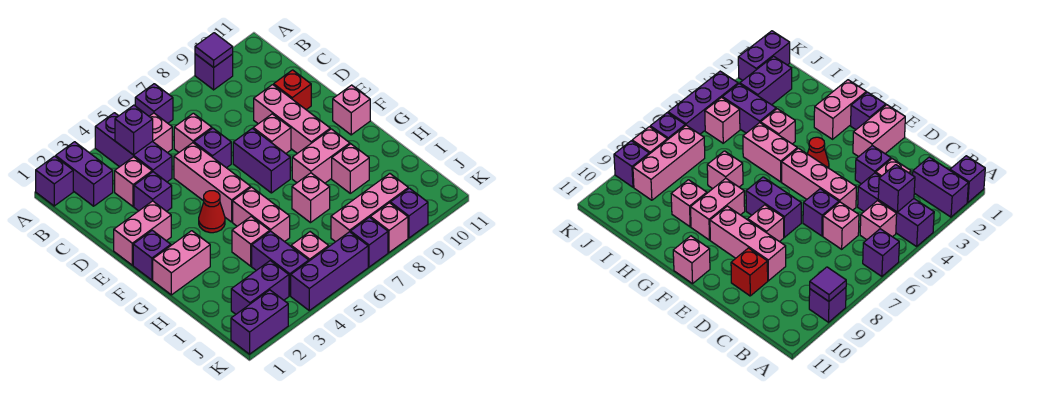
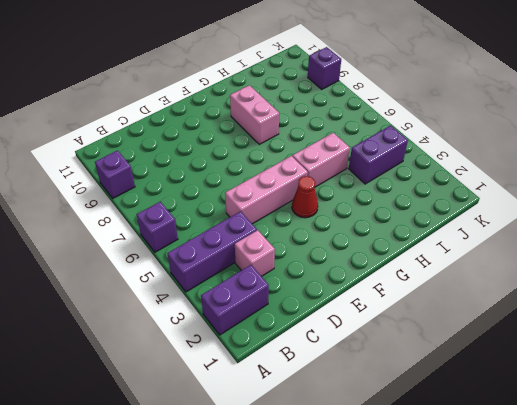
none -> purple 1x1 brick [36,156,73,206]
none -> pink 1x1 brick [149,113,172,153]
none -> pink 1x1 brick [174,113,212,152]
none -> purple 1x1 brick [134,172,172,211]

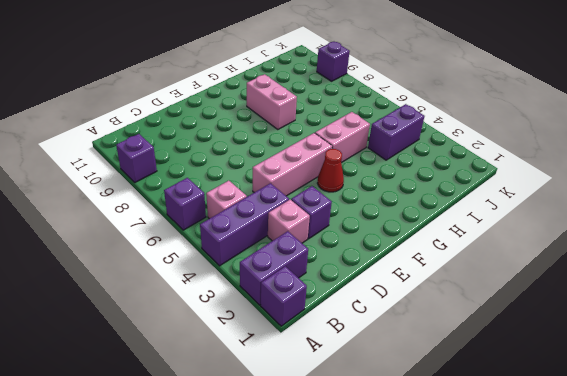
none -> pink 1x1 brick [174,113,212,152]
none -> purple 1x1 brick [194,128,231,168]
none -> pink 1x3 brick [254,85,330,153]
none -> red 1x1 brick [274,70,311,110]

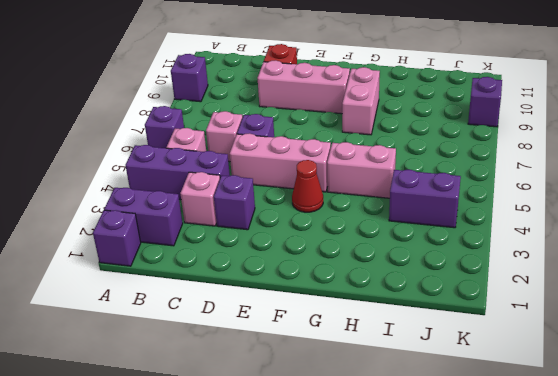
none -> pink 1x2 brick [114,201,171,265]
none -> purple 1x2 brick [233,128,290,193]
none -> pink 1x1 brick [253,114,291,153]
none -> purple 1x1 brick [133,230,171,280]

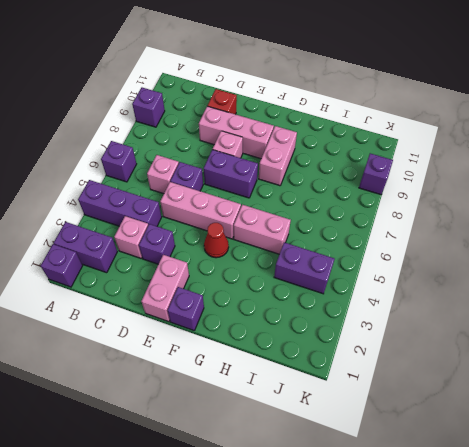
none -> pink 1x1 brick [149,113,172,153]
none -> pink 1x1 brick [333,85,370,135]
none -> pink 1x2 brick [153,231,210,295]
none -> pink 1x1 brick [232,217,270,266]

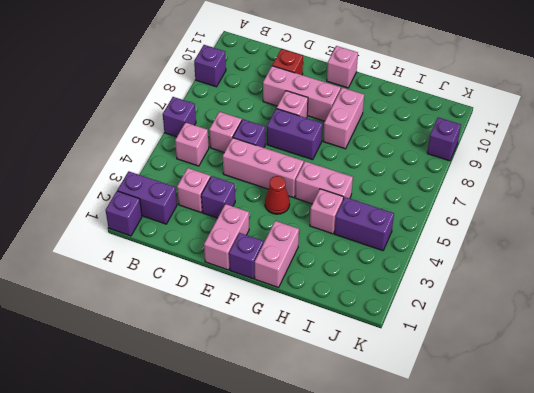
none -> purple 1x3 brick [95,113,172,182]
none -> pink 1x1 brick [292,173,330,223]
none -> pink 1x1 brick [332,144,369,193]
none -> purple 1x2 brick [231,261,289,314]

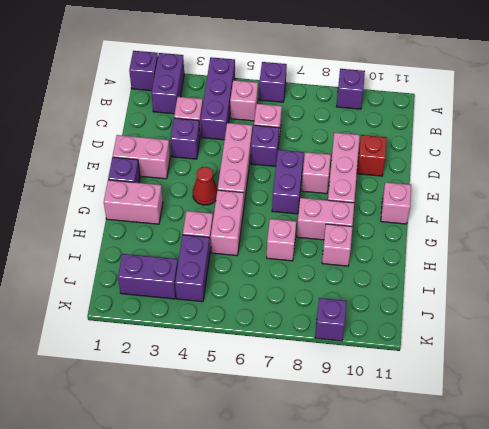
none -> pink 1x1 brick [291,232,329,261]
none -> pink 1x3 brick [331,174,408,242]
none -> purple 1x2 brick [231,290,288,354]
none -> purple 1x3 brick [291,232,368,310]

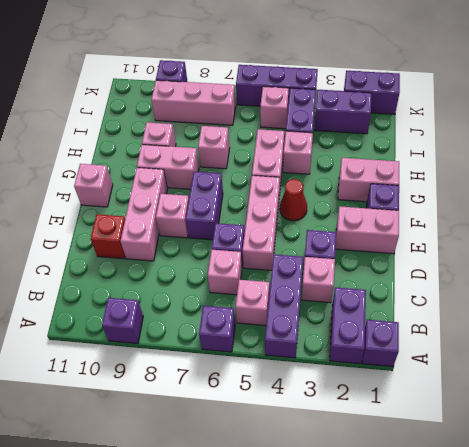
none -> purple 1x1 brick [351,217,388,267]
none -> pink 1x1 brick [370,203,408,252]
none -> purple 1x1 tile [195,33,233,68]
none -> purple 1x1 brick [115,105,153,155]

